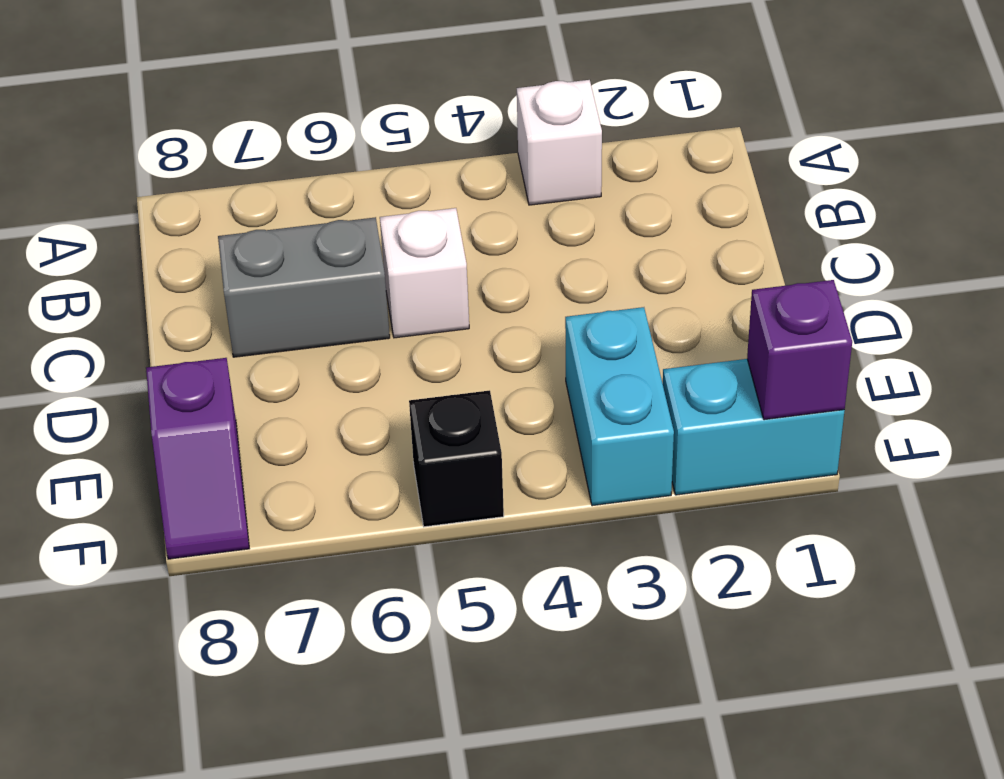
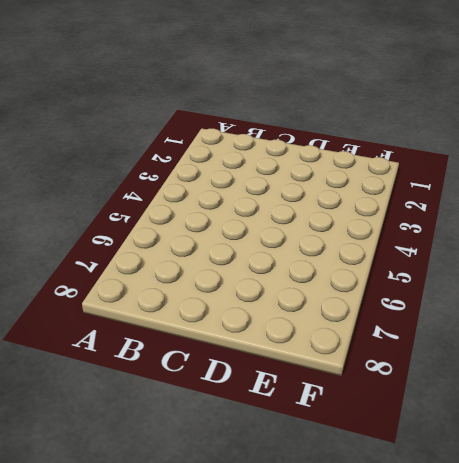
none -> white 1x1 brick [517,80,602,205]
none -> white 1x1 brick [380,208,469,338]

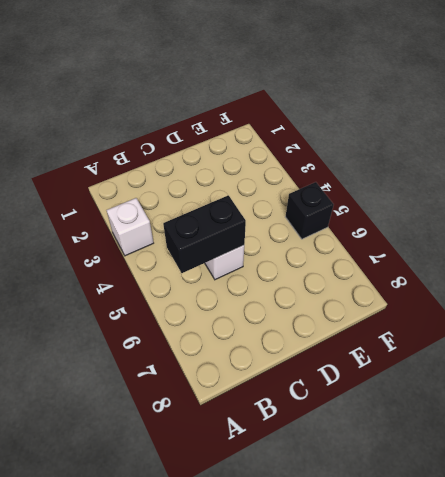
black 1x2 brick [163,195,246,273] -> none
none -> grey 1x2 brick [218,217,390,357]
none -> cyan 1x2 brick [565,307,674,506]

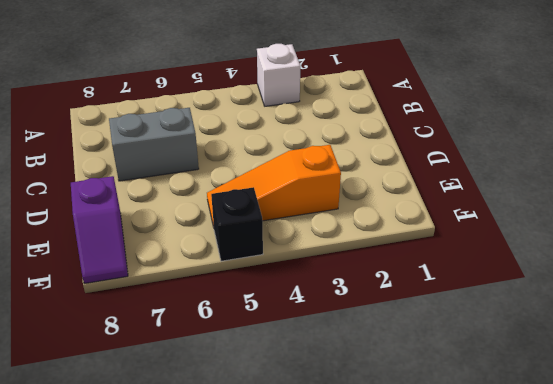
orange 1x3 slope [207,145,341,227] -> cyan 1x2 brick [565,307,674,506]
none -> white 1x1 brick [380,208,469,338]
none -> cyan 1x2 brick [663,359,845,495]

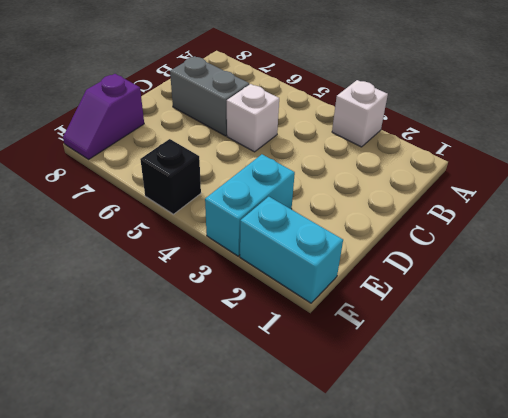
none -> purple 1x1 brick [747,280,852,420]

